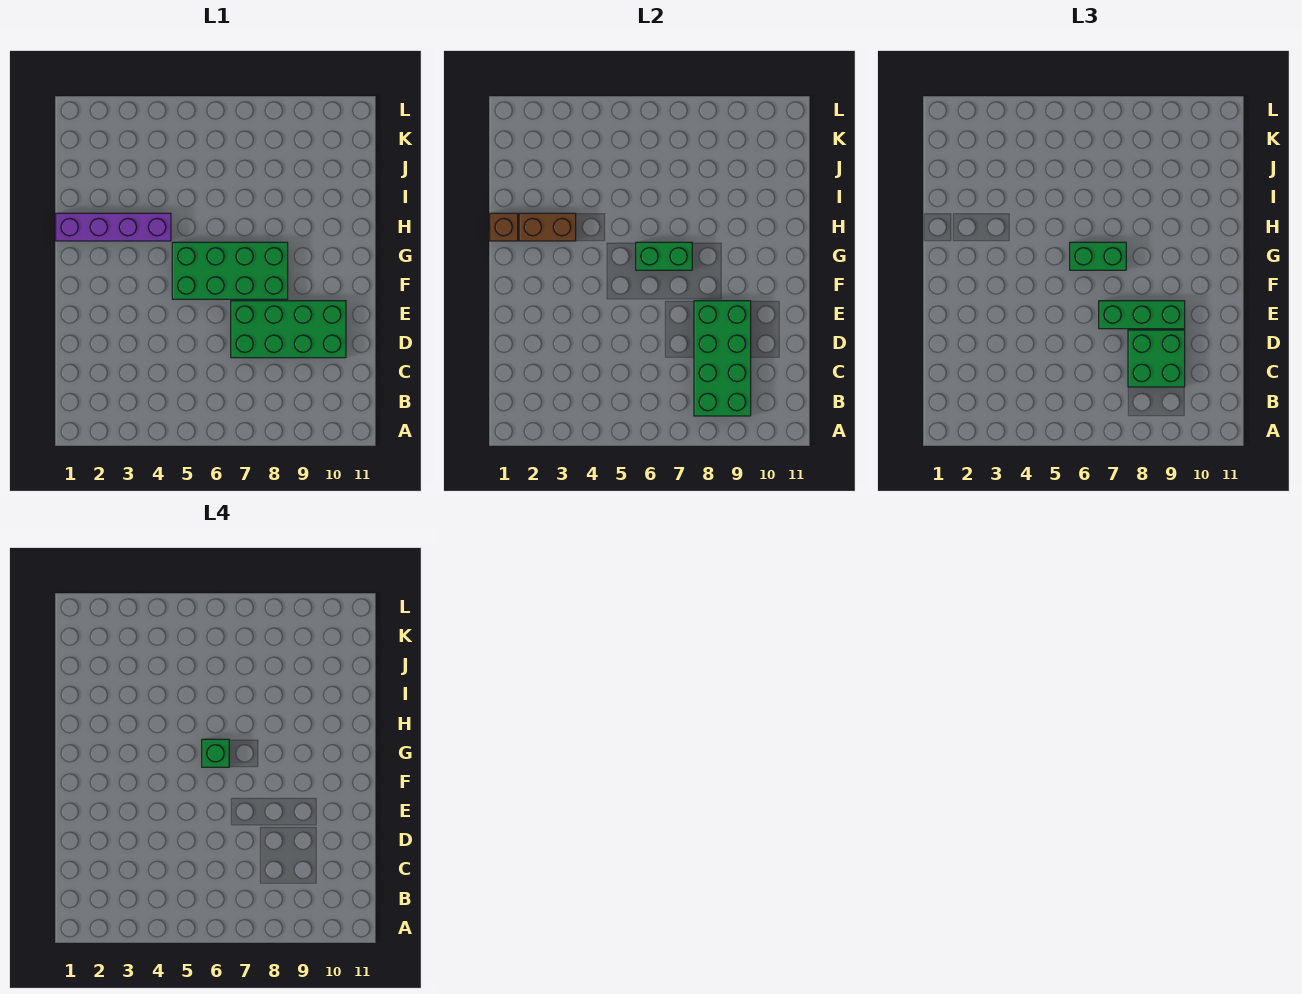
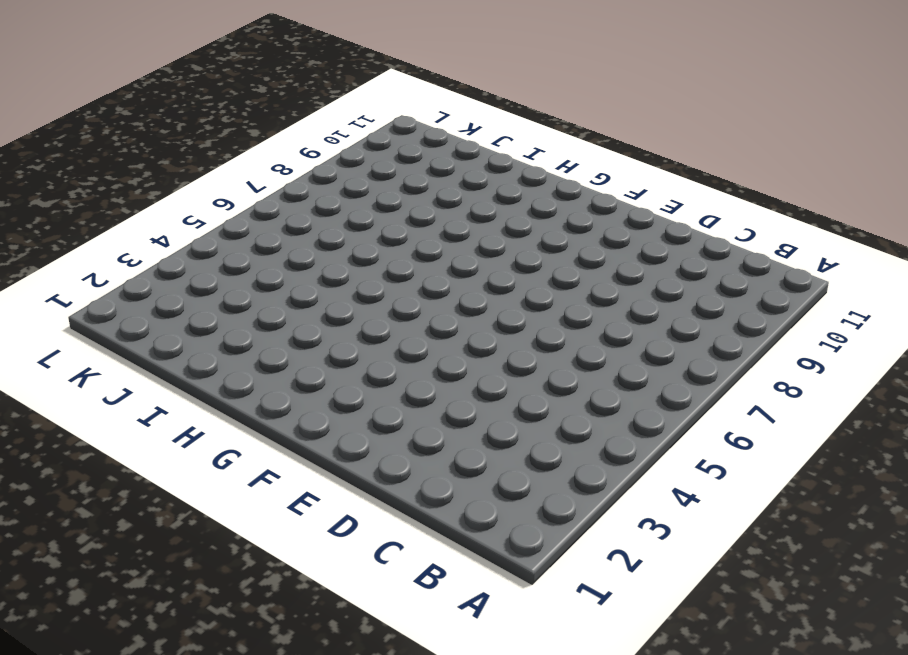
none -> green 2x4 brick [231,301,346,358]
none -> green 2x4 brick [172,242,288,299]

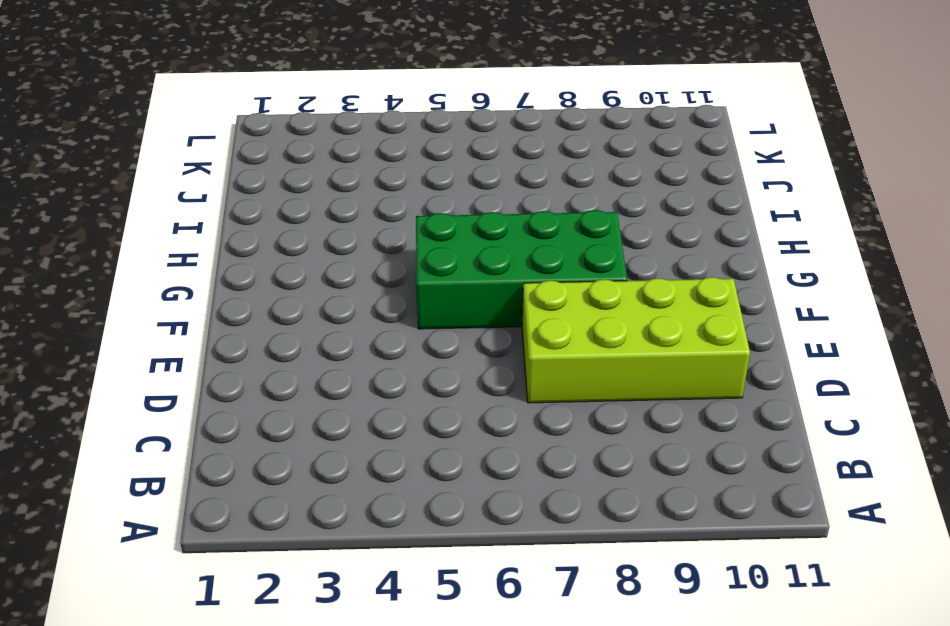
lime 2x4 brick [522,277,750,403] -> green 2x4 brick [231,301,346,358]
none -> purple 1x4 brick [56,213,171,241]
none -> green 2x4 brick [694,301,751,416]

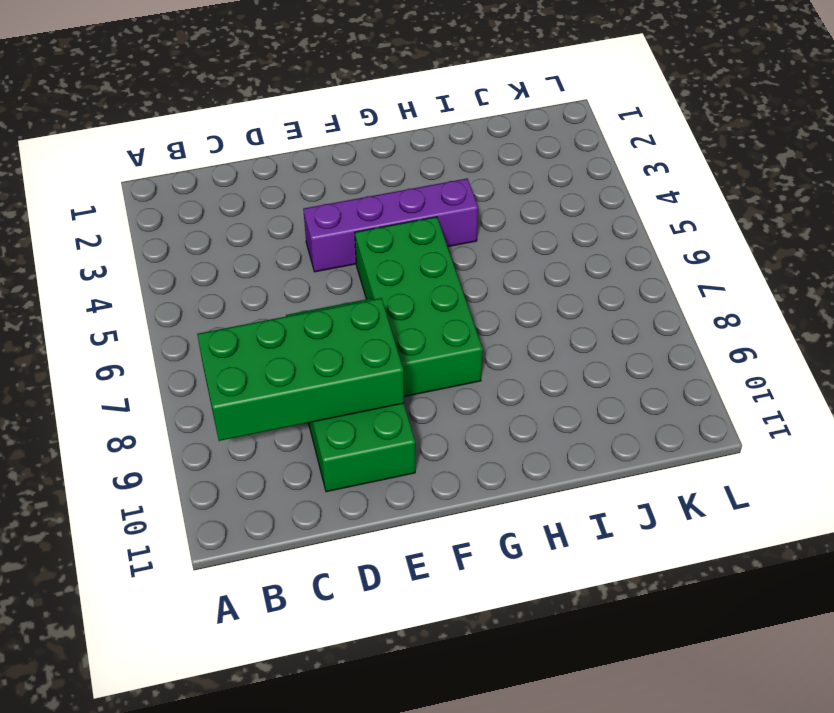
purple 1x4 brick [303,179,478,272] -> purple 1x4 brick turned to [56,213,171,241]
none -> green 1x2 brick [636,242,692,270]
none -> brown 1x1 brick [490,213,518,241]

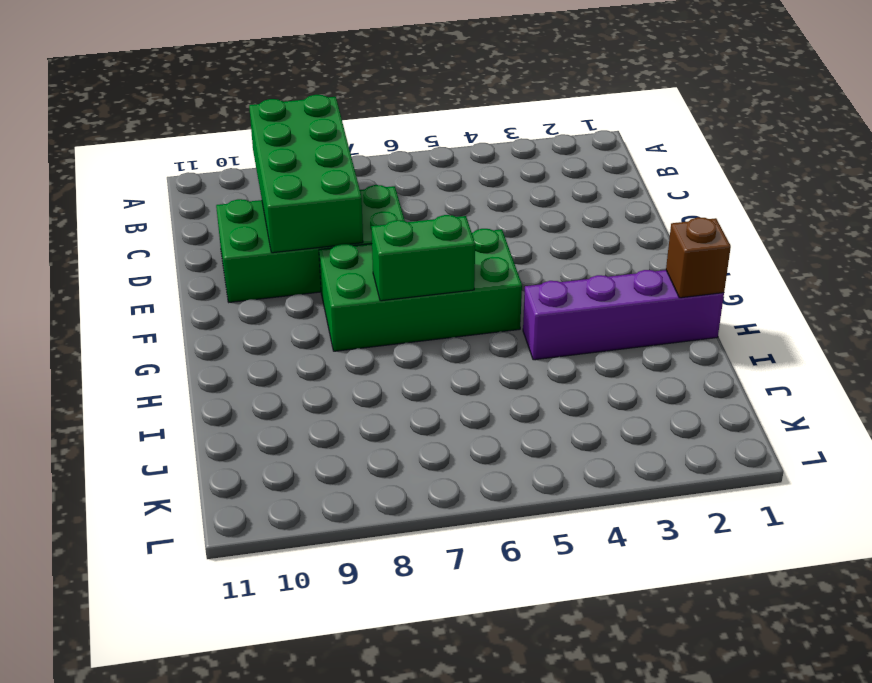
none -> brown 1x2 brick [519,213,576,241]
none -> green 2x2 brick [1128,330,1185,387]

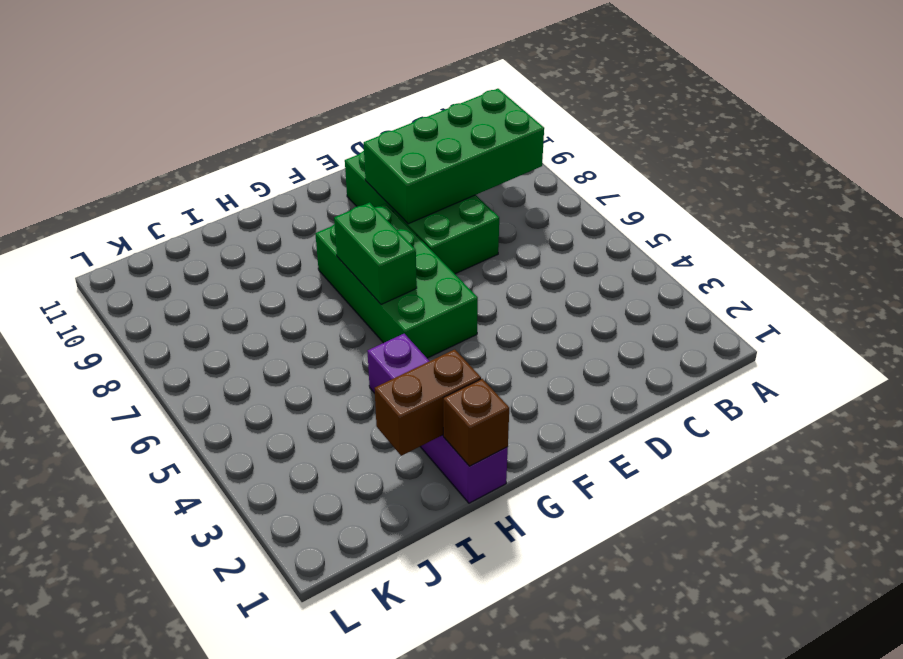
brown 1x2 brick [374,349,481,456] -> brown 1x2 brick turned to [519,213,576,241]
none -> green 2x2 brick [1128,330,1185,387]
none -> green 1x3 brick [1099,301,1185,329]

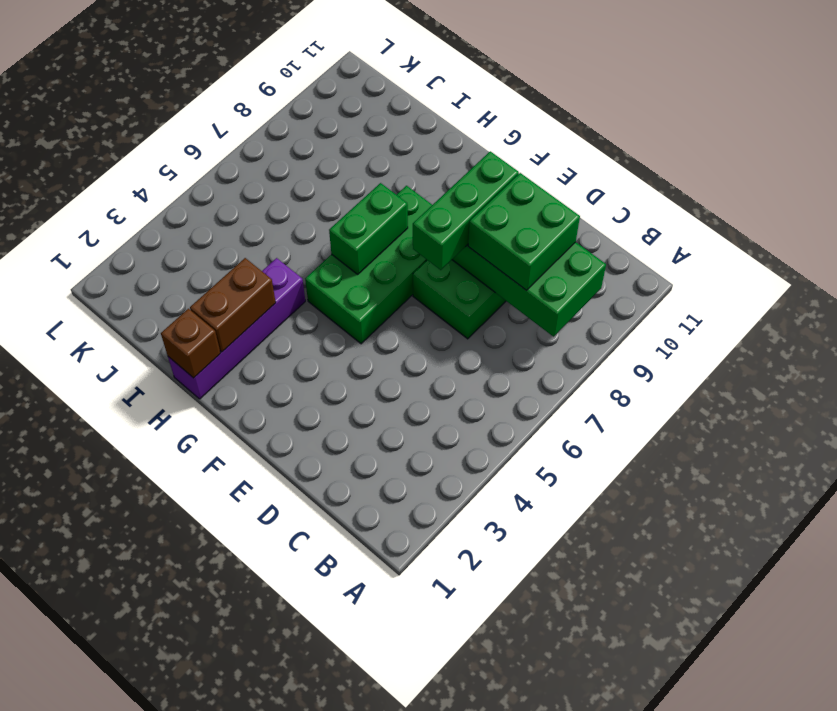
none -> green 1x2 brick [1070,242,1126,270]
none -> green 1x1 brick [202,739,229,767]

